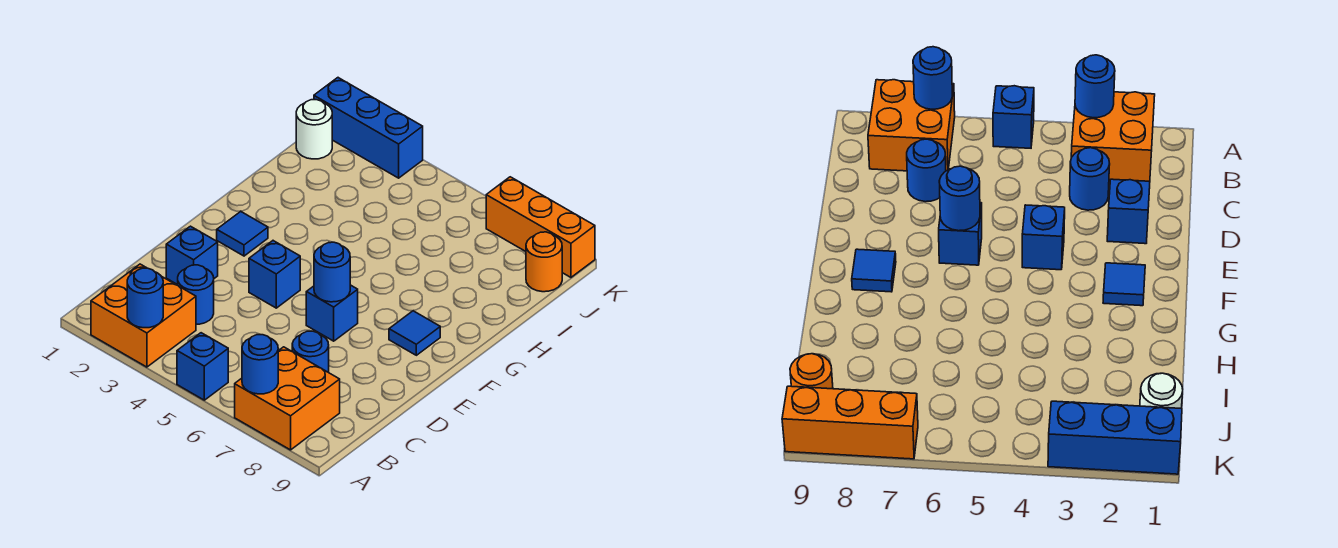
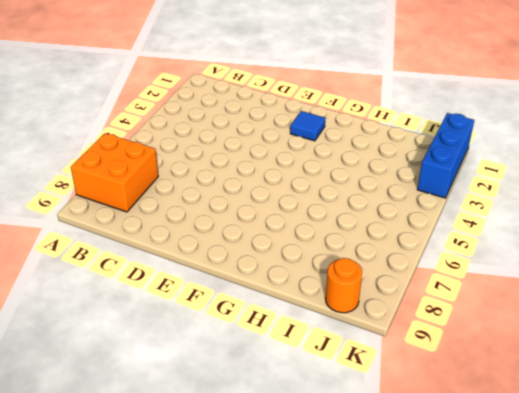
none -> orange 2x2 brick [91,264,196,367]
none -> blue 1x1 brick [177,333,228,400]
none -> blue 1x1 round brick [178,265,214,324]

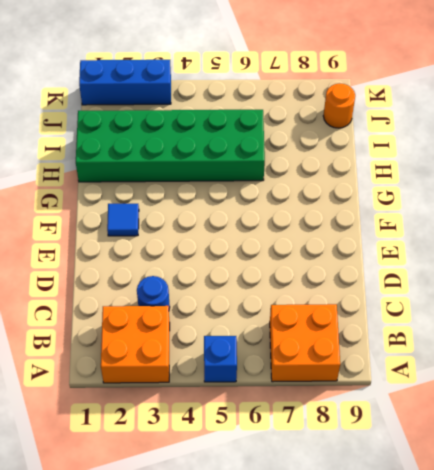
green 2x6 brick [76,110,265,182] -> none
none -> blue 1x1 round brick [292,331,329,372]
none -> blue 1x1 brick [166,226,218,285]
none -> blue 1x1 brick [249,241,300,308]

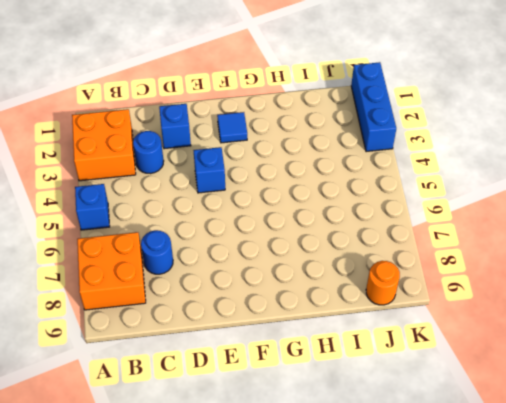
none -> blue 1x1 brick [306,285,358,341]
none -> blue 1x1 tile [389,311,440,355]
none -> white 1x1 round brick [296,100,332,159]

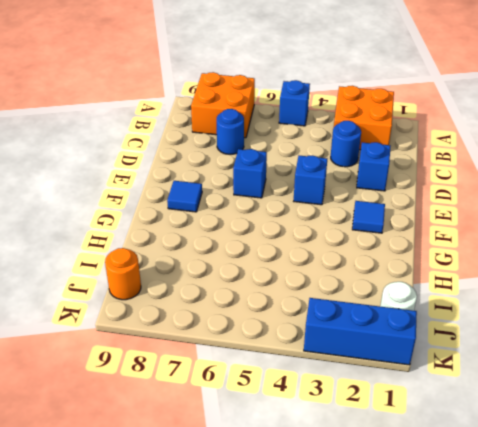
none -> orange 1x3 brick [486,177,595,277]
none -> blue 1x1 round brick [127,268,163,328]
none -> blue 1x1 round brick [242,335,278,394]

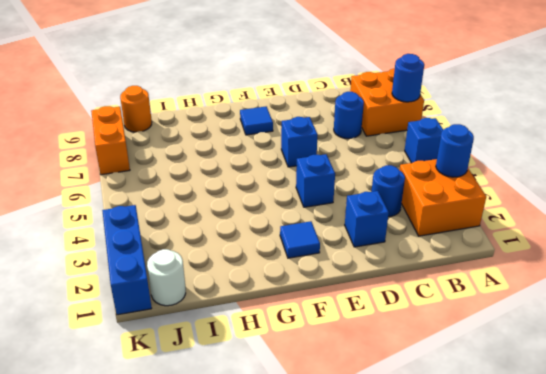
orange 1x2 brick [91,106,130,175] -> orange 1x3 brick [486,177,595,277]
none -> blue 1x1 round brick [314,242,350,302]

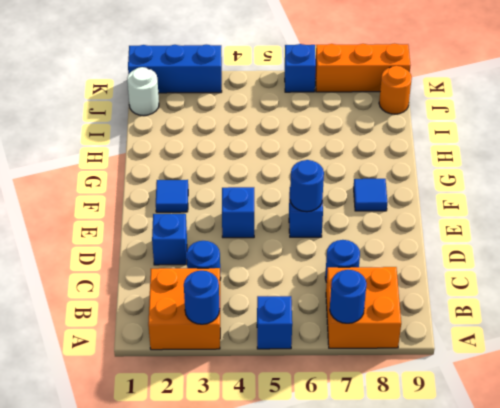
blue 1x1 brick [285,44,316,92] -> none

